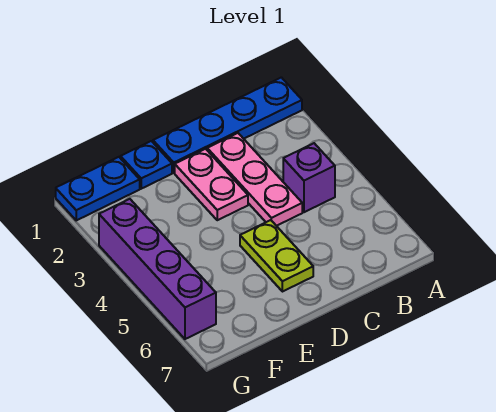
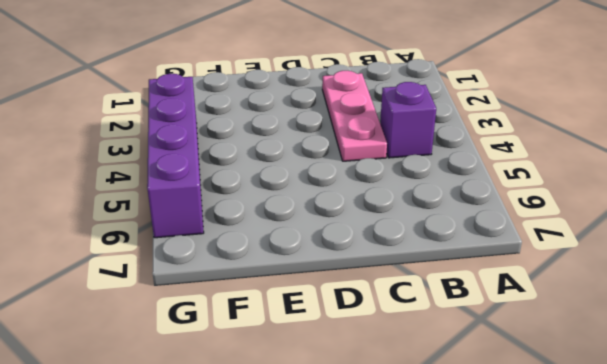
none -> blue 1x4 plate [153,77,302,173]
none -> pink 1x2 plate [175,149,248,220]

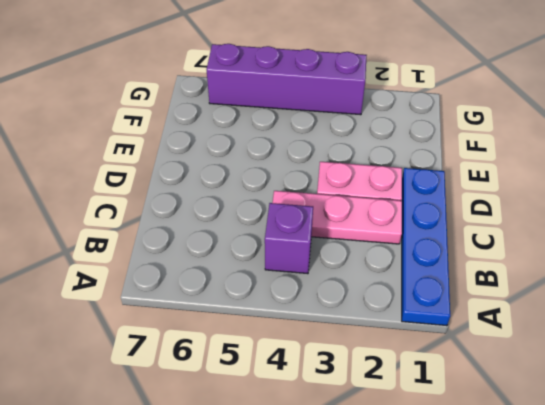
none -> lime 1x2 plate [240,220,313,292]
none -> blue 1x1 plate [121,141,172,189]

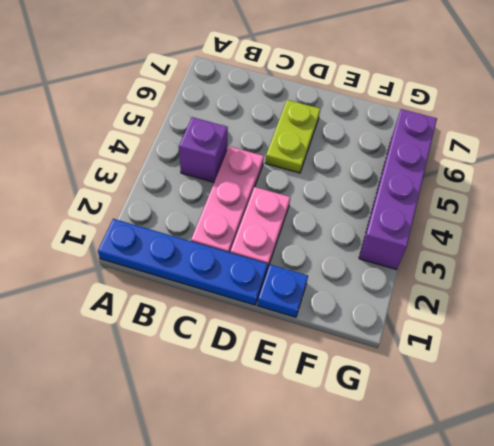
none -> blue 1x2 plate [56,157,140,220]

